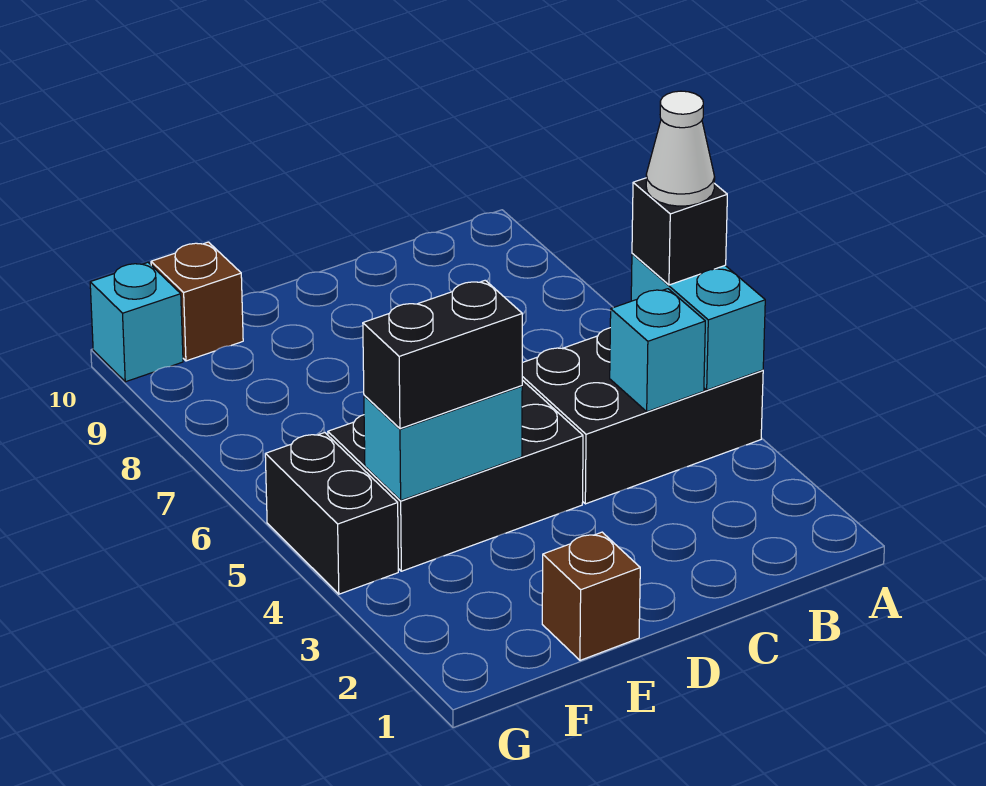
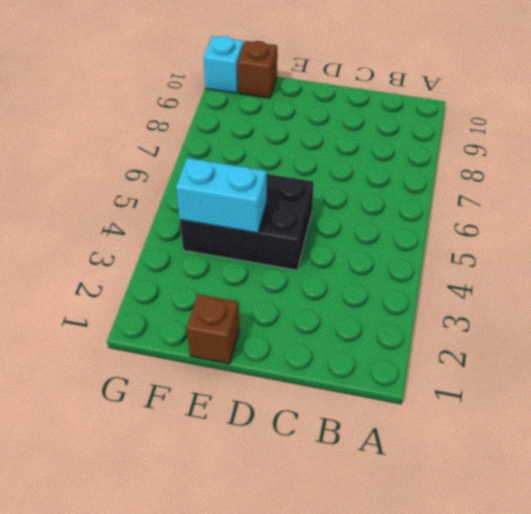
none -> black 2x3 brick [522,328,763,504]
none -> black 1x2 brick [265,433,398,594]
none -> cyan 1x2 brick [631,254,765,390]

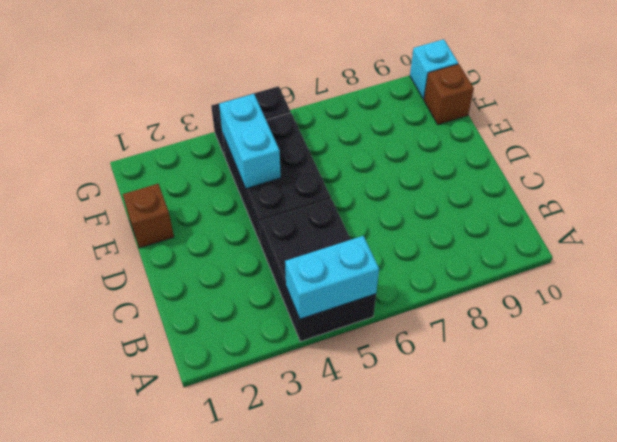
none -> cyan 1x1 brick [610,289,705,412]
none -> black 1x1 brick [632,178,727,285]
none -> black 1x2 brick [363,280,522,429]

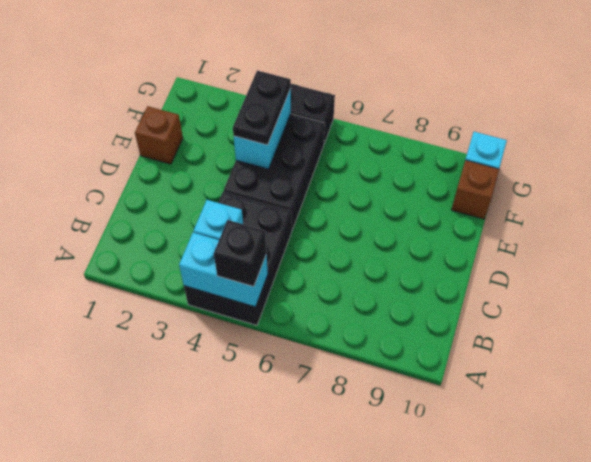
black 1x2 plate [233,70,291,145] -> black 1x2 brick [363,280,522,429]
none -> white 1x1 cone [646,91,715,206]

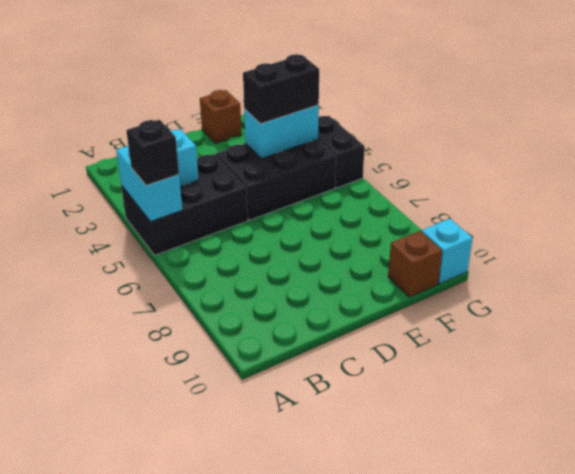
none -> white 1x1 cone [646,91,715,206]

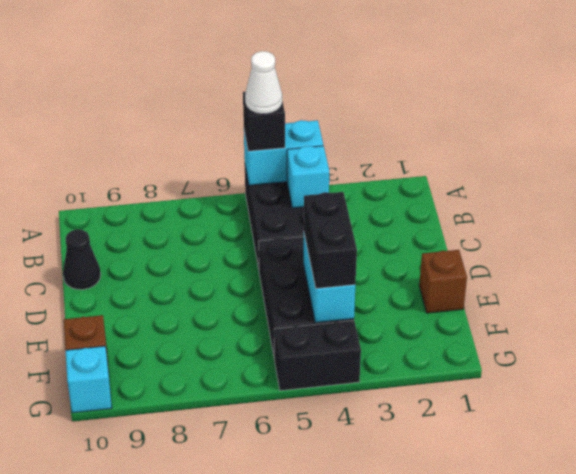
black 1x1 cone [63,229,101,290] -> none

